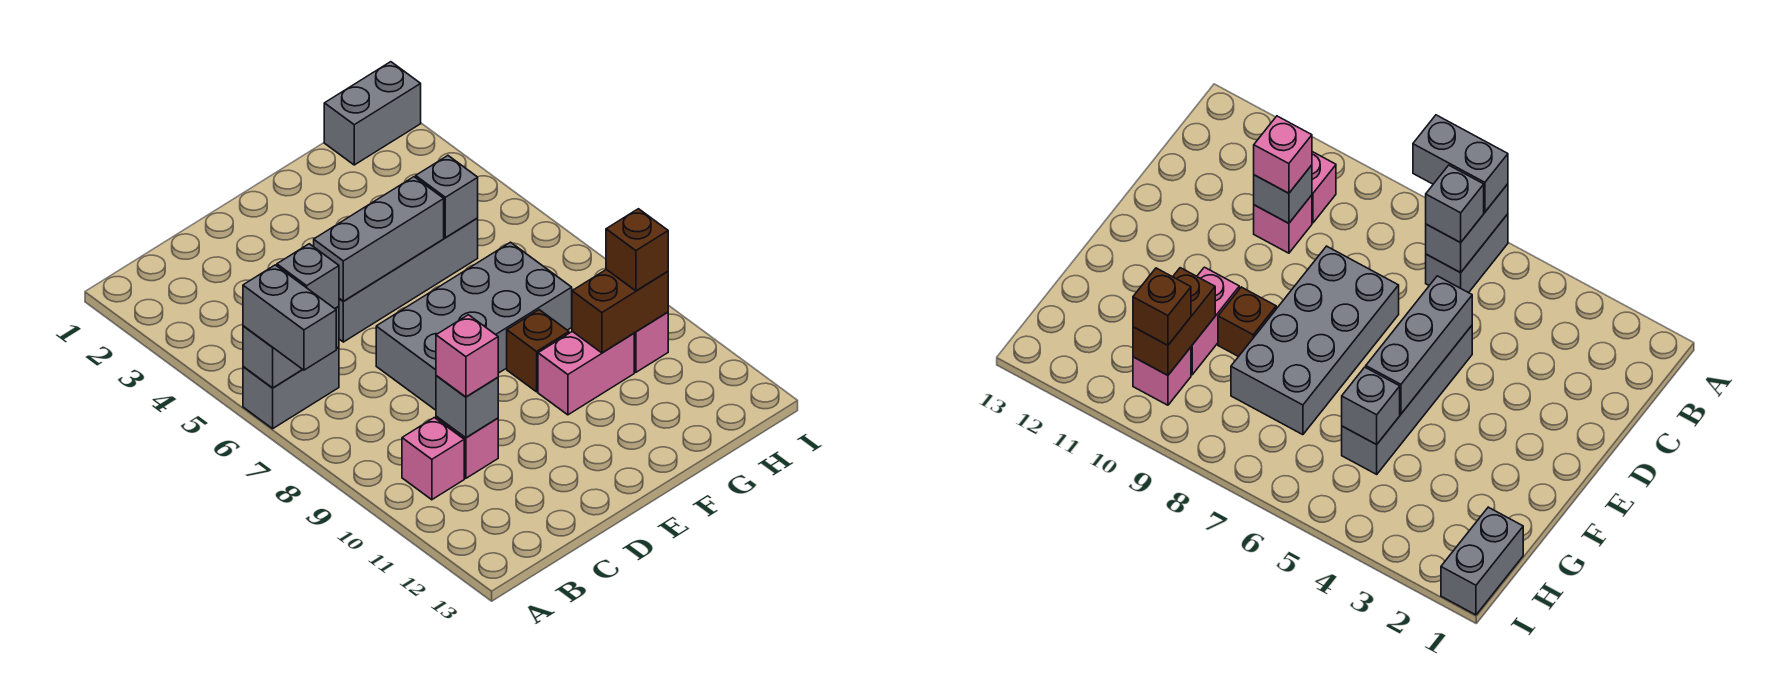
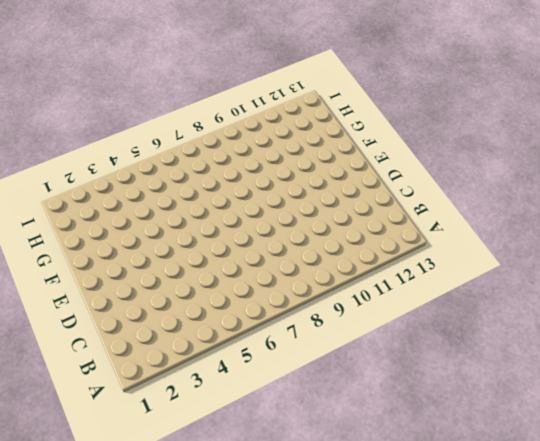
none -> grey 1x2 brick [243,347,339,429]
none -> pink 1x1 brick [402,418,464,500]
none -> pink 1x1 brick [436,417,498,478]

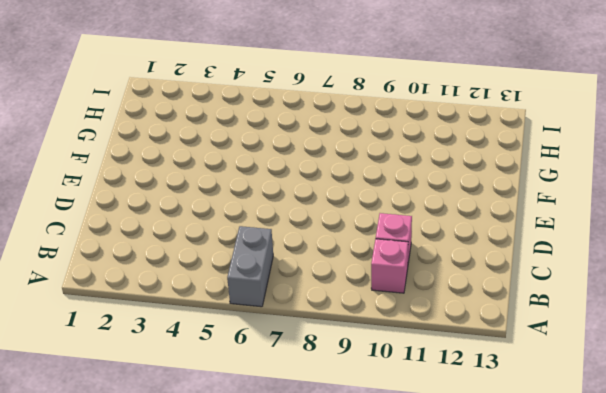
none -> grey 1x4 brick [339,218,478,342]
none -> grey 2x4 brick [376,242,572,410]
none -> brown 1x1 brick [507,310,569,392]

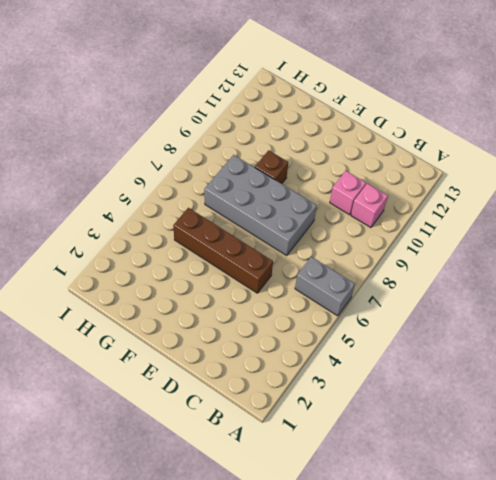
brown 1x4 brick [173,208,273,293] -> grey 1x4 brick [339,218,478,342]
none -> pink 1x2 brick [538,331,634,415]
none -> grey 1x2 brick [324,62,421,165]
none -> pink 1x1 brick [634,312,668,372]

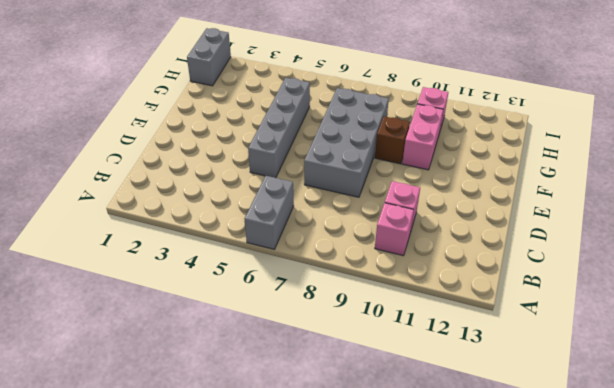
none -> grey 1x2 brick [243,306,339,388]
none -> grey 1x1 brick [436,376,498,438]
none -> grey 1x3 brick [314,177,444,301]

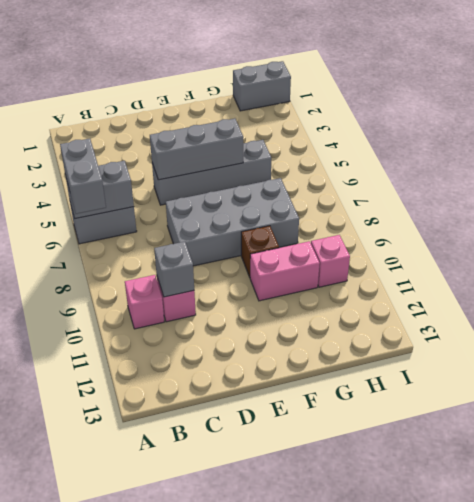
none -> grey 1x1 brick [416,156,478,238]
none -> brown 1x2 brick [572,269,668,353]
none -> grey 1x1 brick [277,244,339,308]

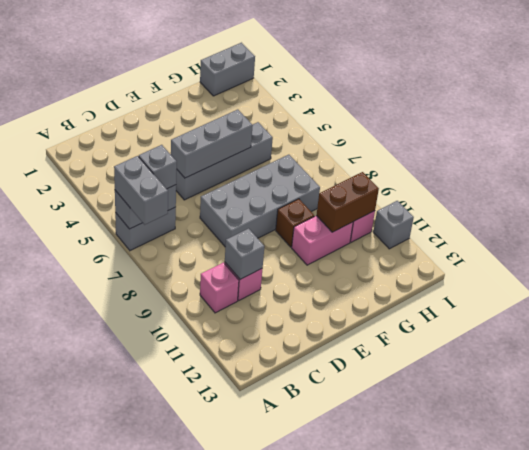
grey 1x1 brick [373,201,414,249] -> grey 1x1 brick moved to [416,156,478,238]
none -> pink 1x1 brick [436,315,498,397]
none -> brown 1x1 brick [606,209,668,291]

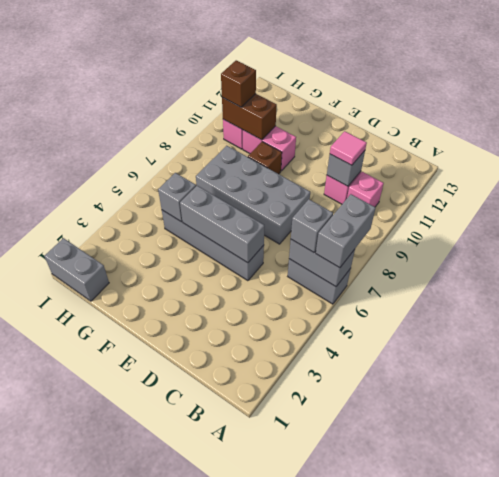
pink 1x1 tile [330,131,367,165] -> pink 1x1 brick [436,315,498,397]

